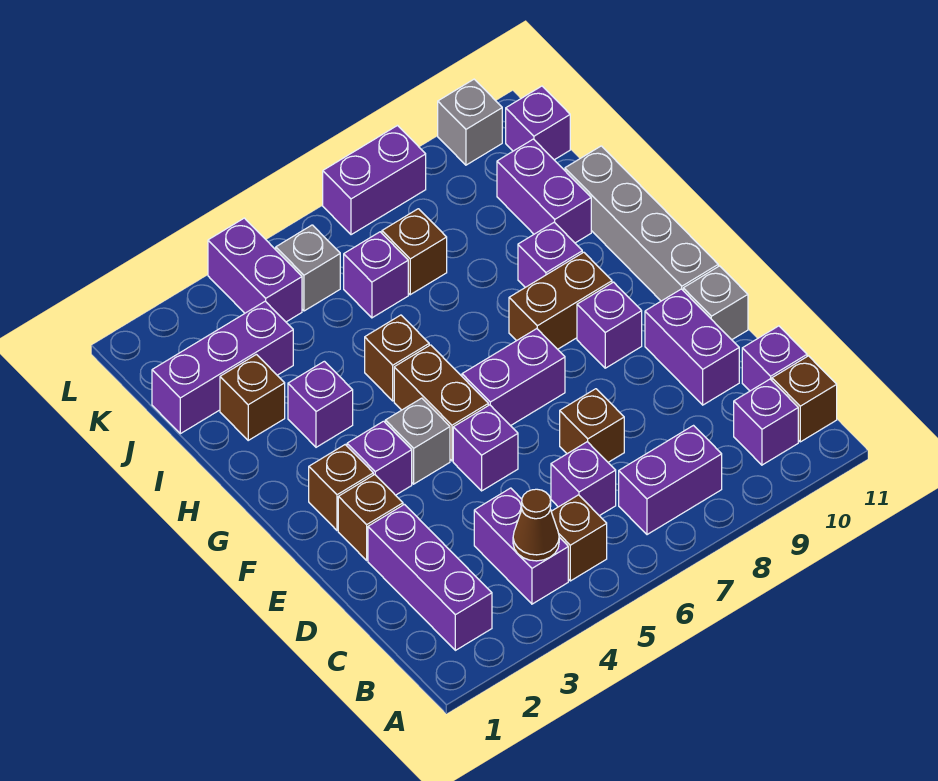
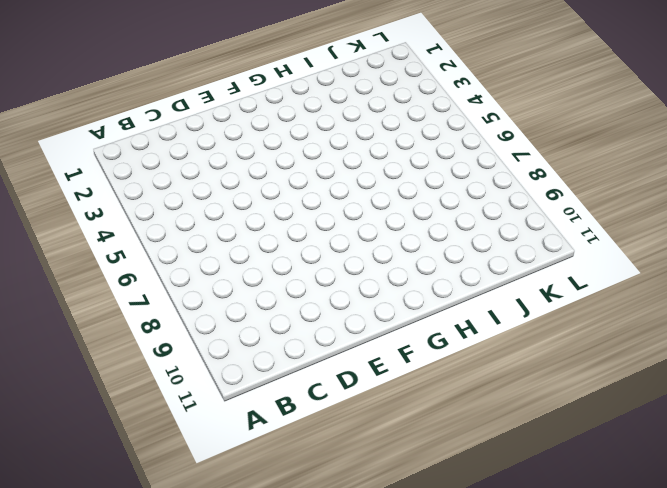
none -> purple 1x3 brick [368,504,492,650]
none -> purple 1x2 brick [474,488,568,604]
none -> brown 1x1 brick [551,495,607,581]
none -> purple 1x2 brick [619,426,722,535]

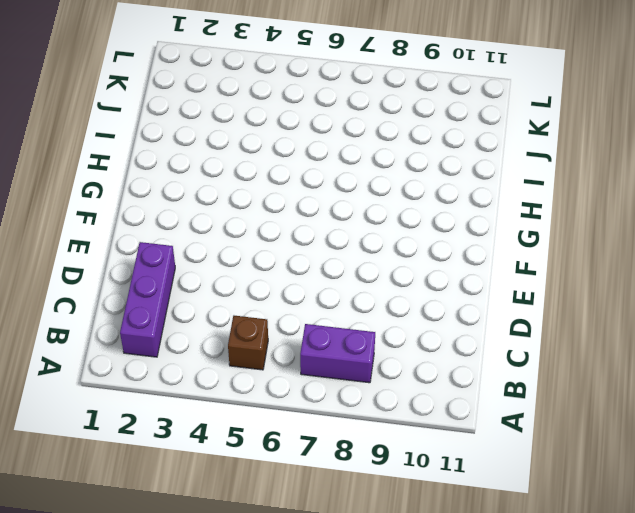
none -> purple 1x2 brick [474,488,568,604]
none -> purple 1x1 brick [734,379,798,465]
none -> brown 1x1 brick [772,356,837,442]
none -> purple 1x1 brick [551,442,616,516]

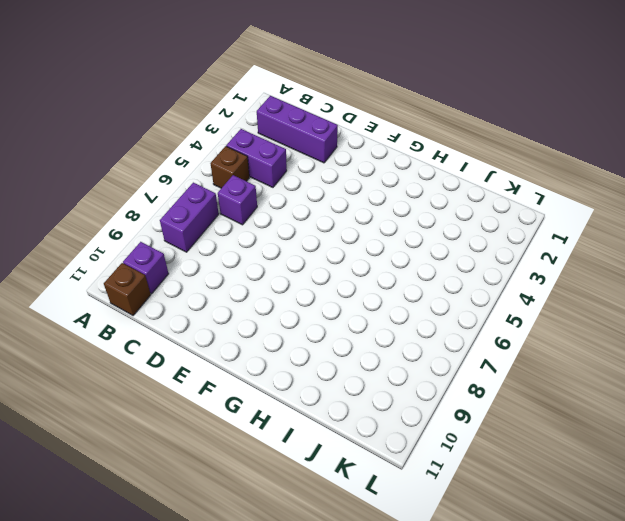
none -> purple 1x1 brick [742,326,807,391]
none -> brown 1x1 brick [560,389,624,462]
none -> purple 1x2 brick [645,289,739,405]
none -> brown 1x1 brick [338,475,403,560]

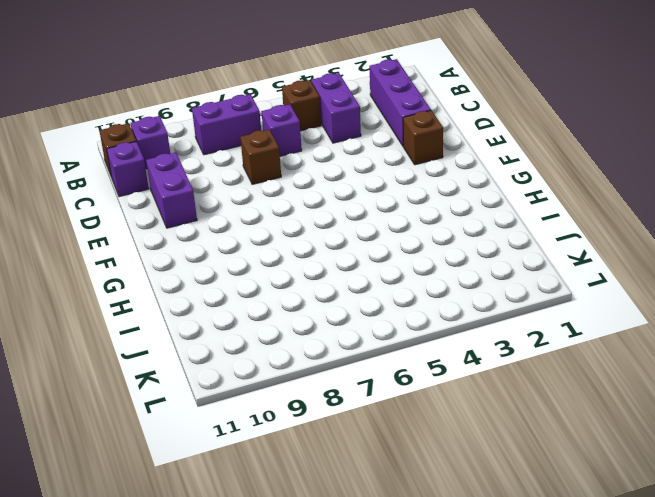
none -> purple 1x1 brick [453,405,518,491]
none -> grey 1x1 brick [683,266,748,340]
none -> brown 1x1 brick [309,445,373,530]
none -> purple 1x1 brick [347,421,412,495]

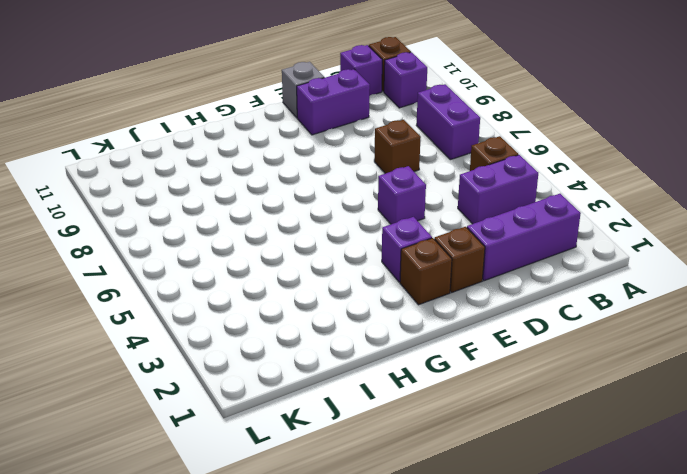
none -> purple 1x1 brick [551,442,616,516]
none -> grey 1x1 brick [385,398,450,484]
none -> brown 1x2 brick [394,345,488,461]
none -> purple 1x2 brick [462,329,565,426]

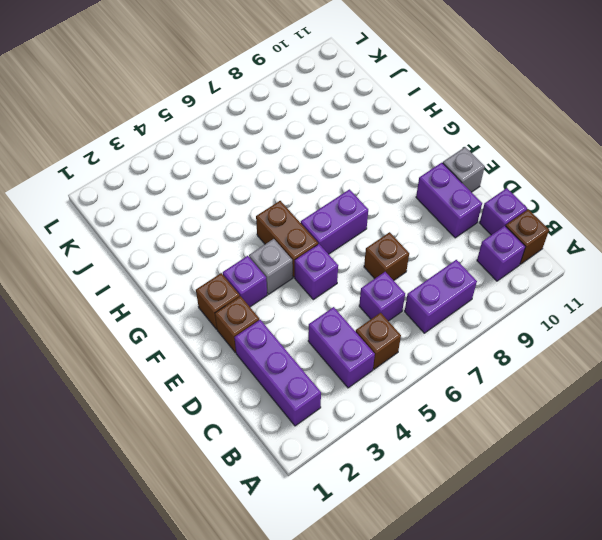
none -> purple 1x1 brick [577,282,642,368]
none -> grey 1x4 brick [565,146,718,301]
none -> brown 1x2 brick [509,252,612,349]
none -> purple 1x1 brick [288,361,353,447]

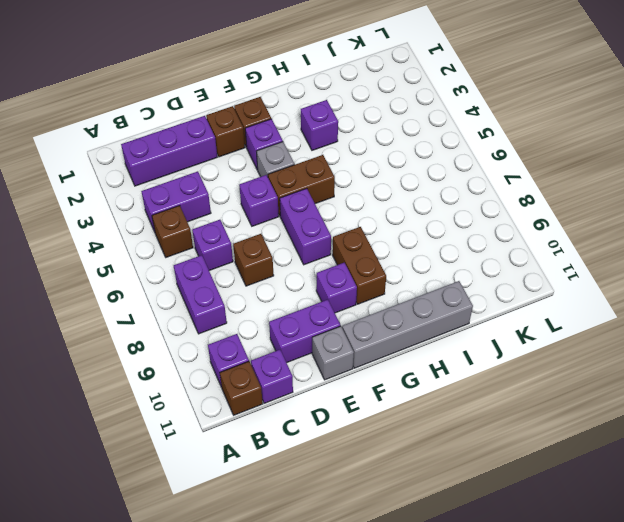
none -> brown 1x1 brick [365,315,429,401]
none -> purple 1x1 brick [518,222,582,287]
none -> brown 1x1 brick [220,355,285,440]
none -> purple 1x2 brick [497,139,591,243]

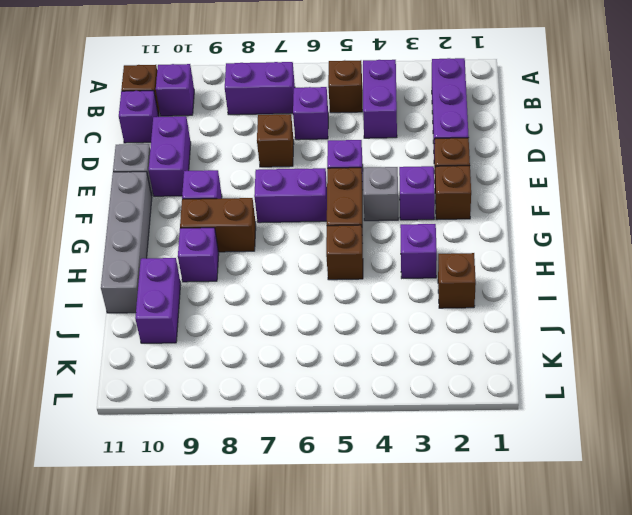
none -> purple 1x3 brick [152,301,293,434]
none -> purple 1x1 brick [344,232,408,318]
none -> brown 1x1 brick [382,209,447,295]
none -> purple 1x2 brick [208,218,302,322]

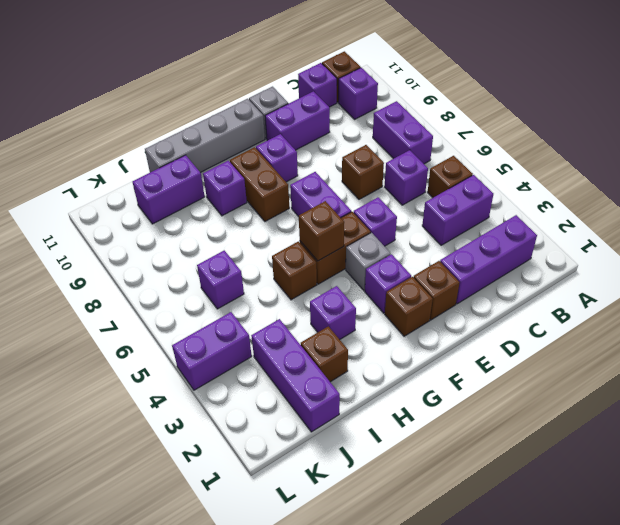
brown 1x1 brick [299,201,344,261] -> brown 1x1 brick moved to [382,209,447,295]
none -> grey 1x1 brick [276,225,340,311]
none -> purple 1x1 brick [506,86,570,160]
none -> purple 1x2 brick [323,126,426,235]
none -> grey 1x1 brick [438,79,502,165]

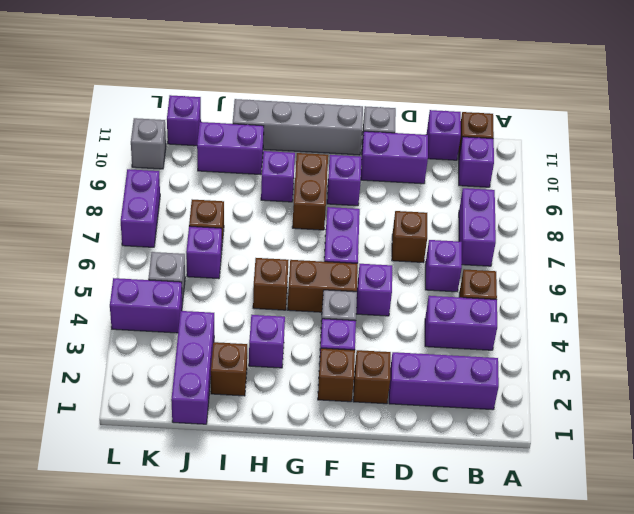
none -> brown 1x1 cone [513,489,559,561]

